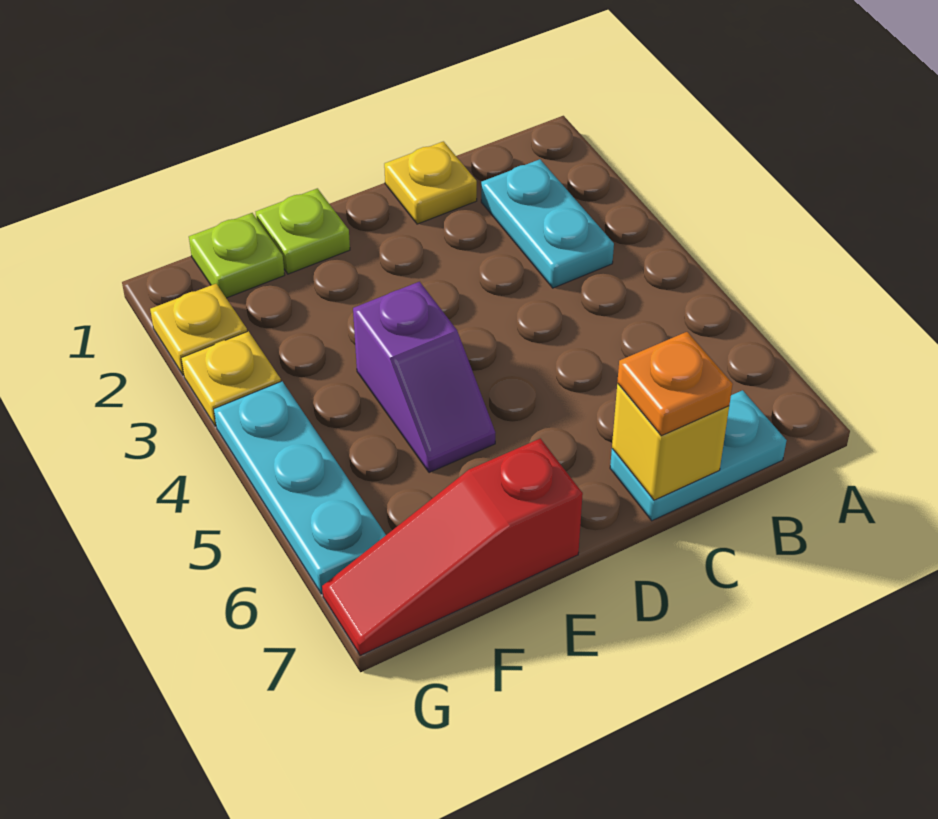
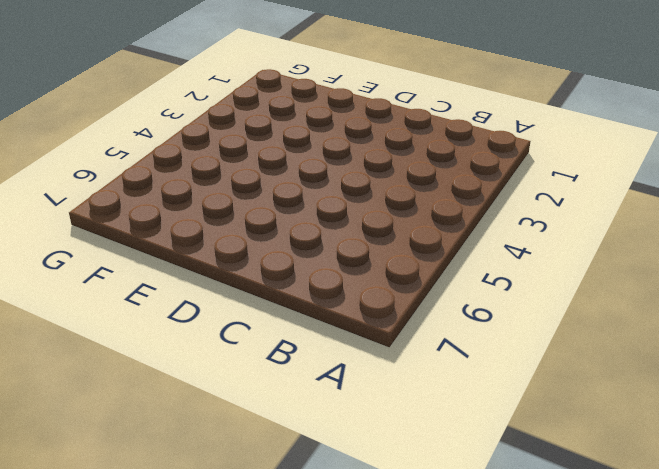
none -> cyan 1x2 plate [481,159,614,288]
none -> cyan 1x2 plate [610,390,787,521]
none -> yellow 1x1 plate [384,141,477,224]

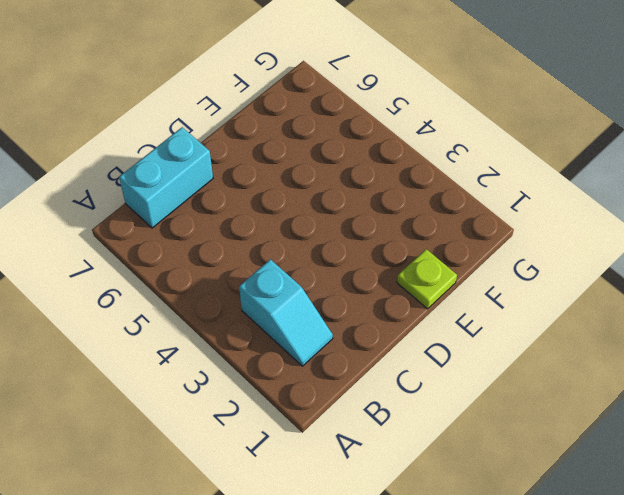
cyan 1x2 slope [239,259,333,366] -> cyan 1x2 plate [481,159,614,288]
cyan 1x2 brick [119,127,213,228] -> cyan 1x2 plate [610,390,787,521]
none -> yellow 1x1 plate [384,141,477,224]
none -> purple 1x2 slope [353,282,495,473]
none -> red 1x3 slope [322,438,583,656]

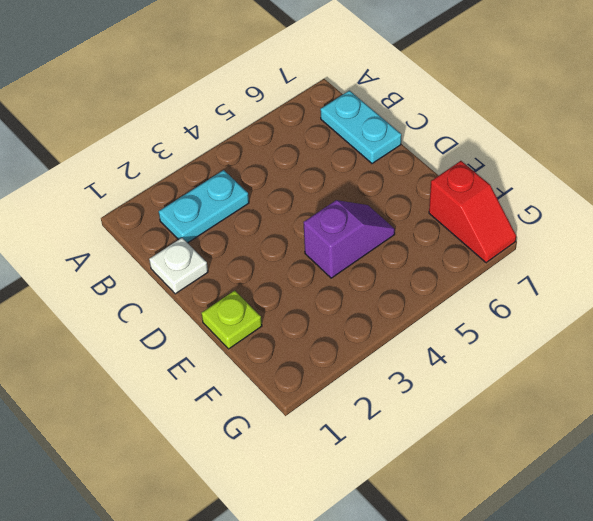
white 1x1 plate [149,238,208,294] -> yellow 1x1 plate [384,141,477,224]
red 1x2 slope [429,161,516,263] -> red 1x3 slope [322,438,583,656]
none -> lime 1x1 plate [189,213,285,298]
none -> yellow 1x1 plate [150,284,247,375]
none -> yellow 1x1 plate [181,331,281,426]

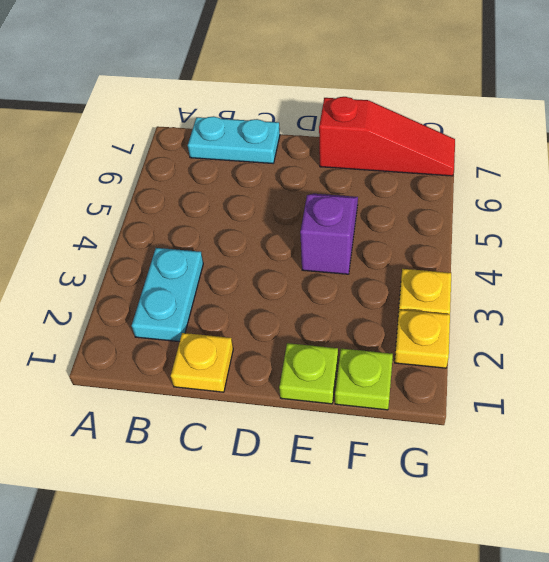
none -> cyan 1x3 plate [214,381,386,594]
none -> yellow 1x1 brick [612,384,729,500]
none -> orange 1x1 plate [617,332,733,436]

